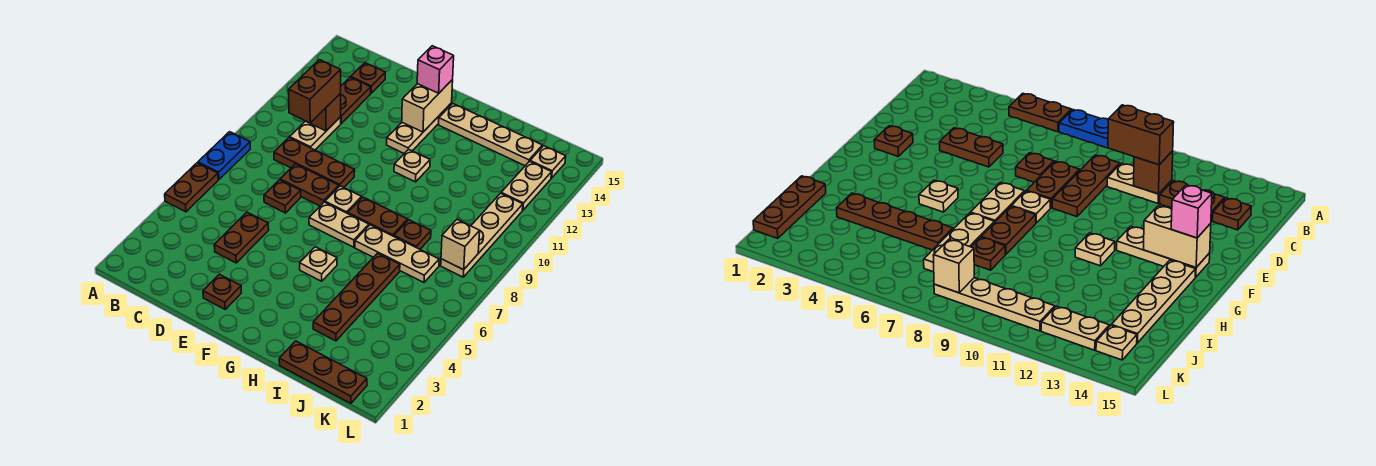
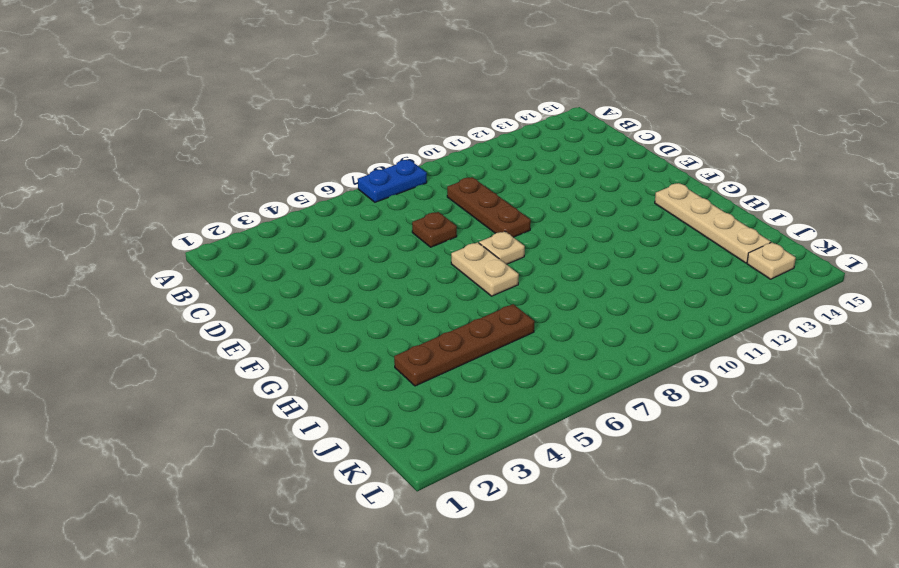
none -> brown 1x2 plate [165,163,218,212]
none -> tan 1x2 plate [290,117,341,150]
none -> brown 1x2 plate [340,77,371,123]

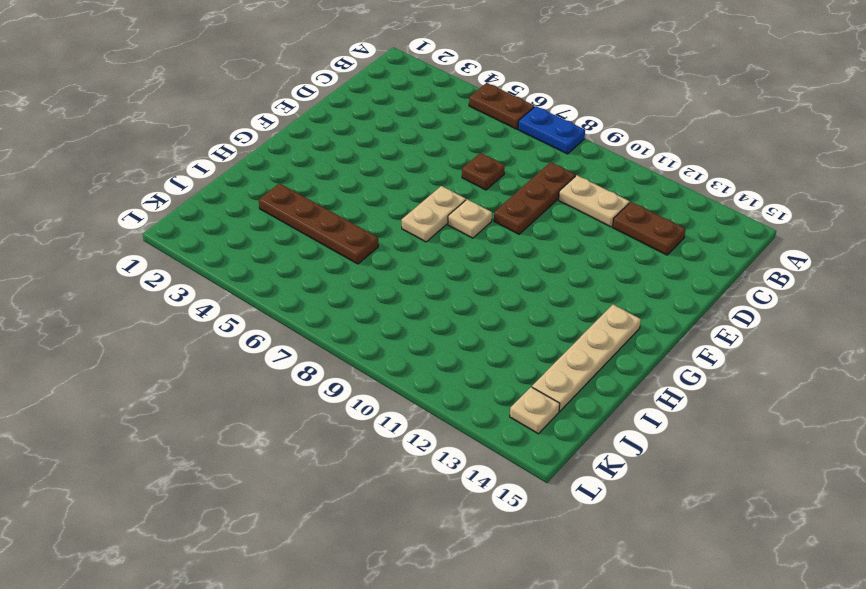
none -> brown 1x1 plate [351,63,385,93]
none -> brown 1x2 plate [214,212,269,263]
none -> brown 1x2 plate [280,164,339,206]

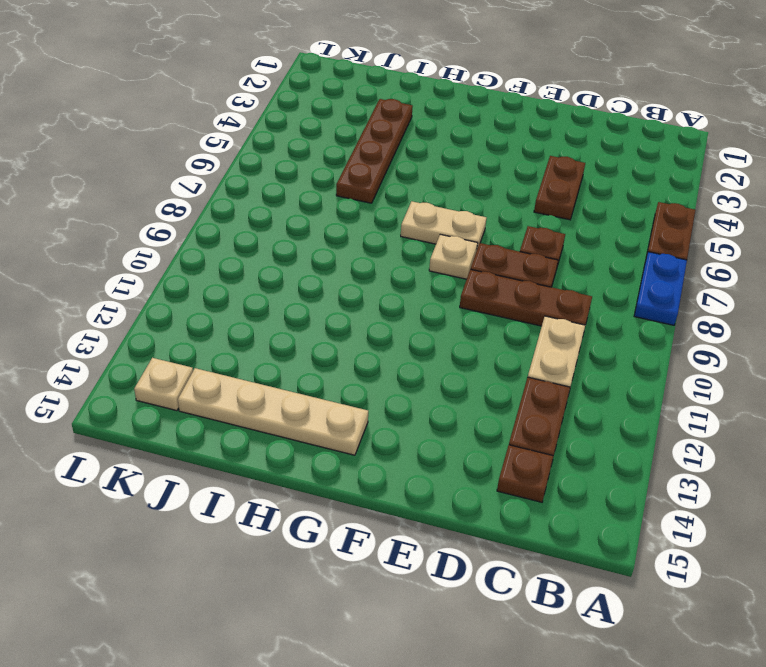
none -> brown 1x1 plate [203,274,241,309]
none -> tan 1x3 plate [387,103,452,153]
none -> tan 1x1 plate [300,247,337,281]

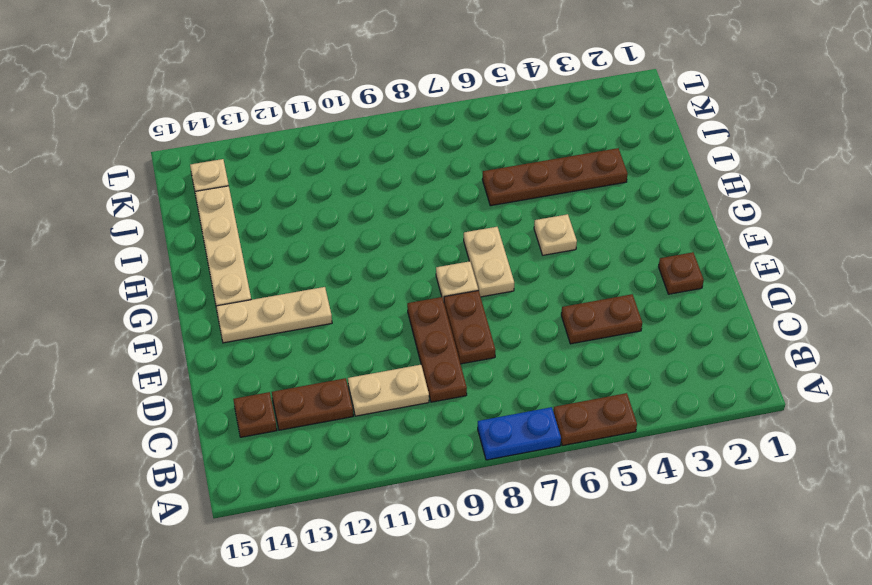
none -> brown 1x1 plate [264,180,301,213]
none -> brown 1x2 plate [348,197,408,236]
none -> tan 1x1 plate [394,149,430,182]

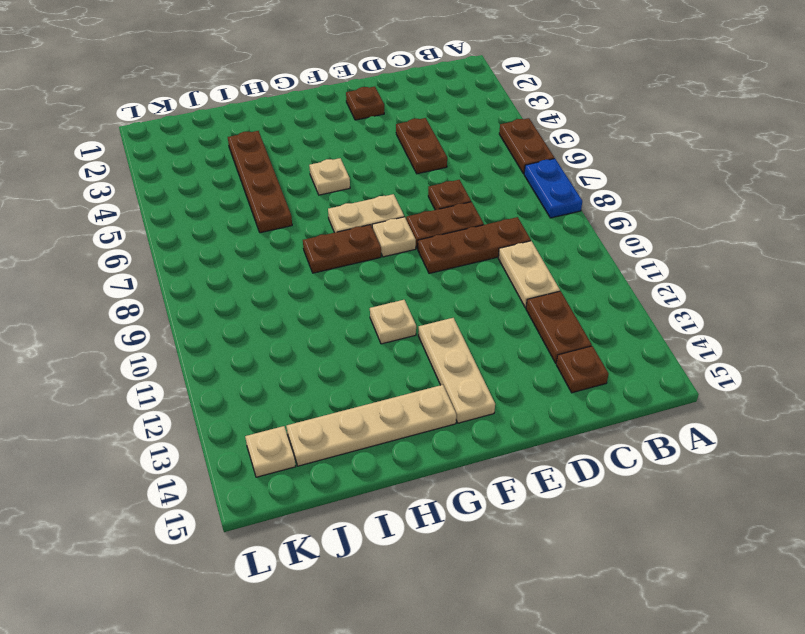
none -> tan 1x3 plate [355,225,439,282]
none -> brown 1x3 plate [279,341,367,403]
none -> brown 1x1 plate [394,220,431,249]

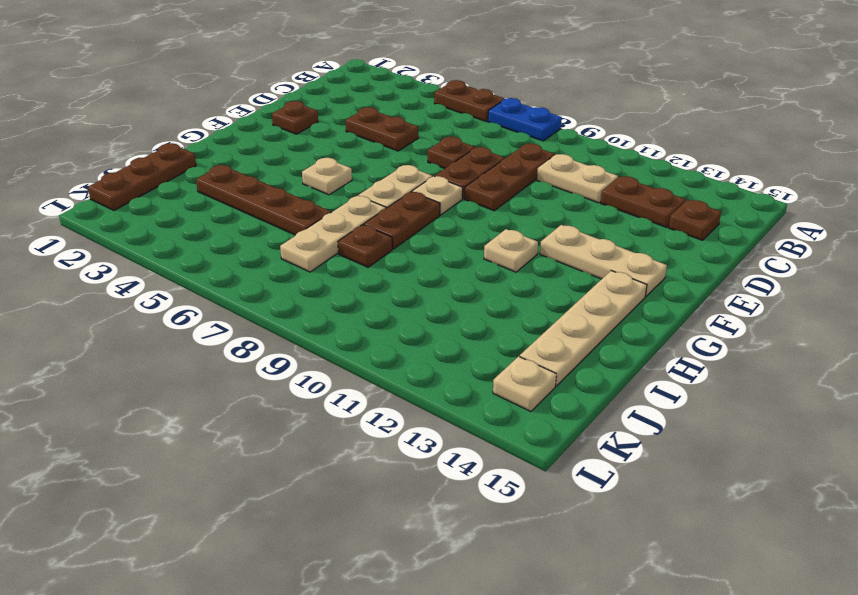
none -> tan 1x4 plate [441,193,523,277]
none -> tan 1x2 plate [501,161,552,210]
none -> brown 1x1 brick [306,94,341,131]

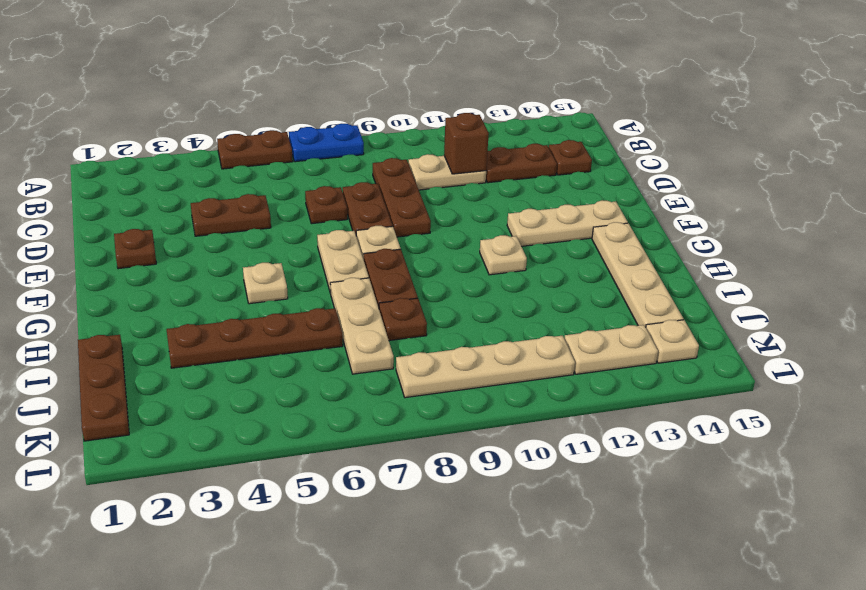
none -> tan 1x2 brick [402,80,453,132]
none -> tan 1x1 brick [441,220,480,270]
none -> brown 1x2 brick [289,60,341,123]

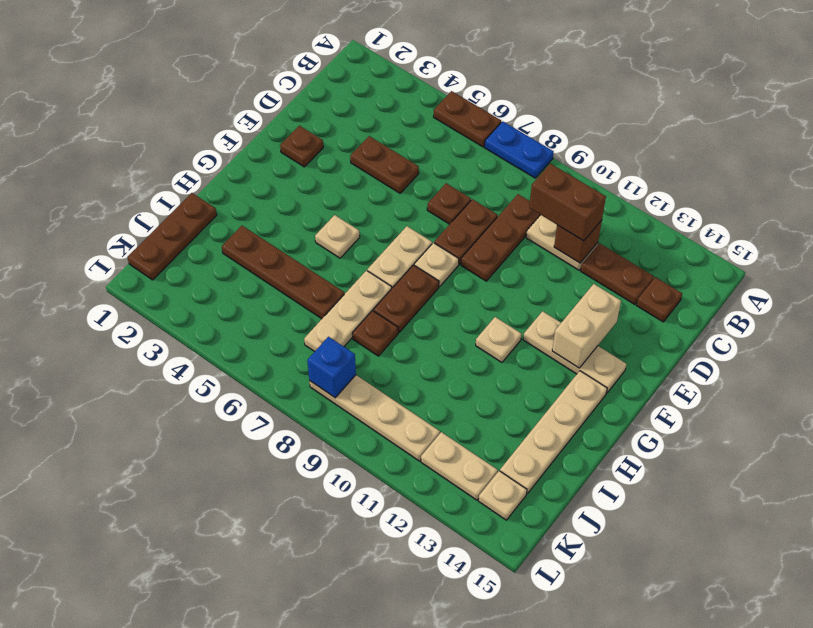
tan 1x2 brick [552,284,621,368] -> tan 1x2 brick turned to [402,80,453,132]
blue 1x1 brick [307,337,356,398] -> tan 1x1 brick [441,220,480,270]
none -> pink 1x1 brick [417,46,454,93]

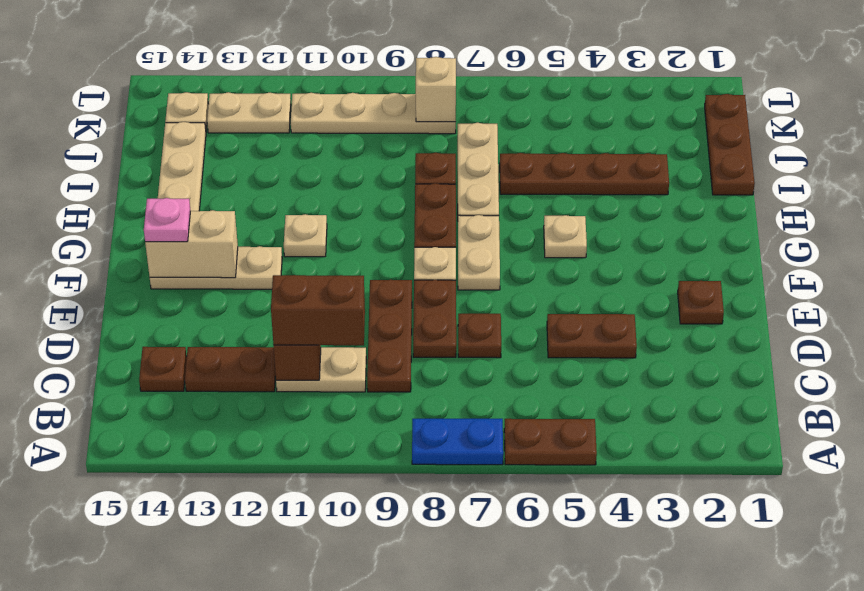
pink 1x1 plate [144,198,190,242] -> pink 1x1 brick [417,46,454,93]

